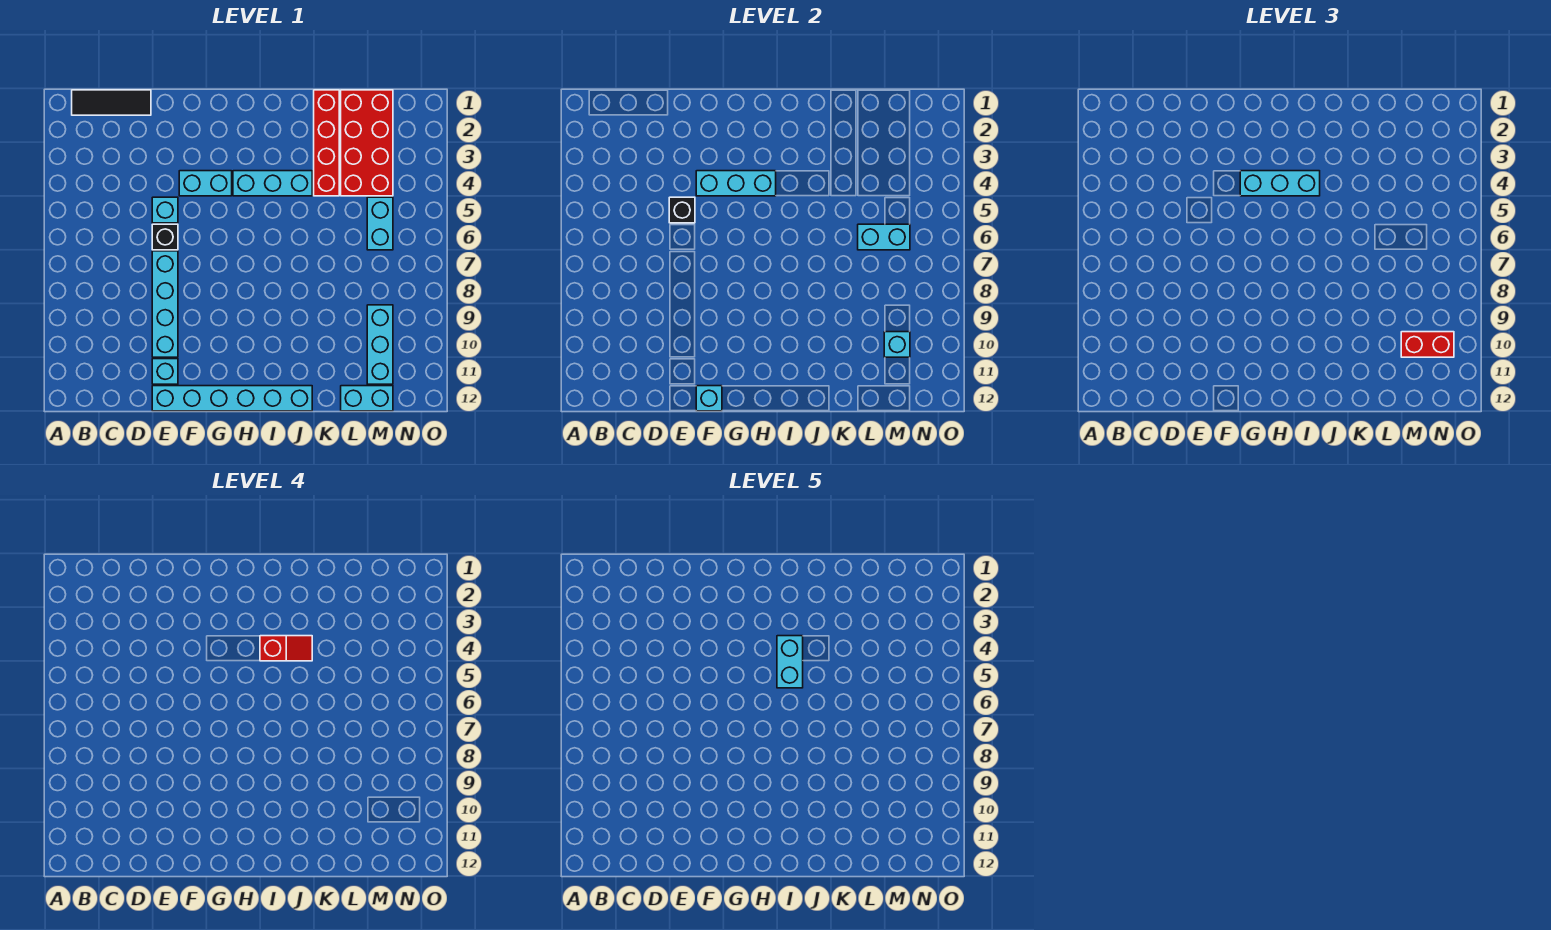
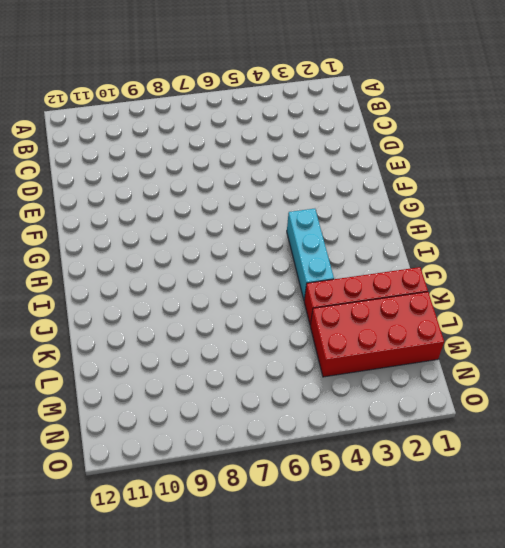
none -> black 1x3 tile [72,90,151,115]
none -> cyan 1x1 brick [152,197,178,223]
none -> black 1x1 brick [152,224,178,250]

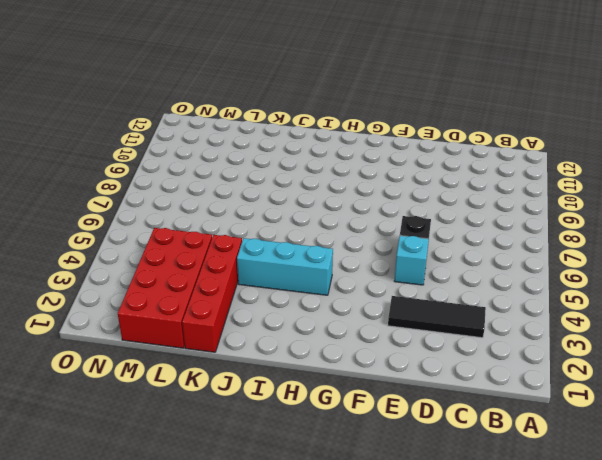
black 1x3 tile [388,296,486,338] -> black 1x3 tile moved to [72,90,151,115]
none -> cyan 1x4 brick [152,251,178,357]
none -> cyan 1x1 brick [152,359,178,384]
none -> cyan 1x6 brick [152,386,312,411]

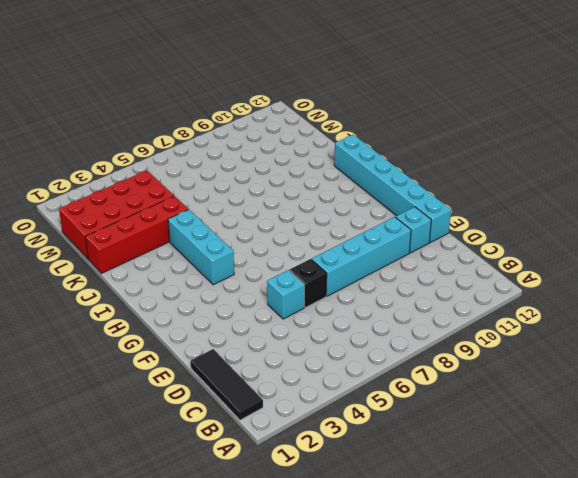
none -> cyan 1x2 brick [179,171,232,196]
none -> cyan 1x2 brick [341,386,393,411]
none -> cyan 1x2 brick [367,197,393,250]

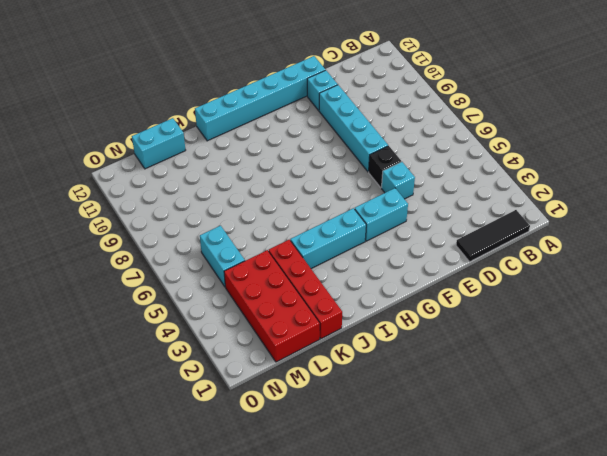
none -> cyan 1x3 brick [367,305,393,384]
none -> black 1x1 brick [669,197,695,223]
none -> cyan 1x3 brick [696,171,776,196]

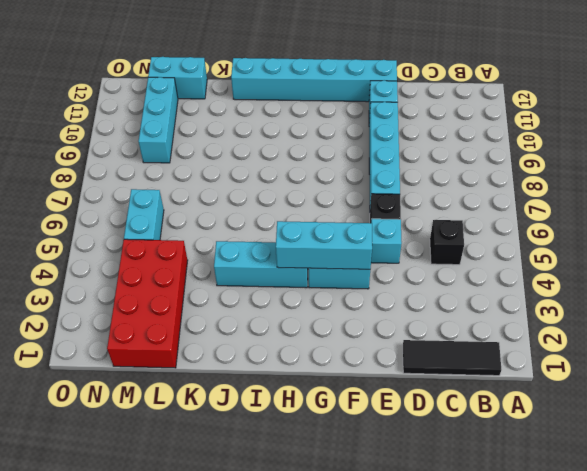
black 1x1 brick [430,220,464,265] -> black 1x1 brick moved to [669,197,695,223]
none -> red 1x4 brick [314,90,339,196]
none -> cyan 1x1 brick [696,386,722,411]
none -> cyan 1x2 brick [858,224,910,250]

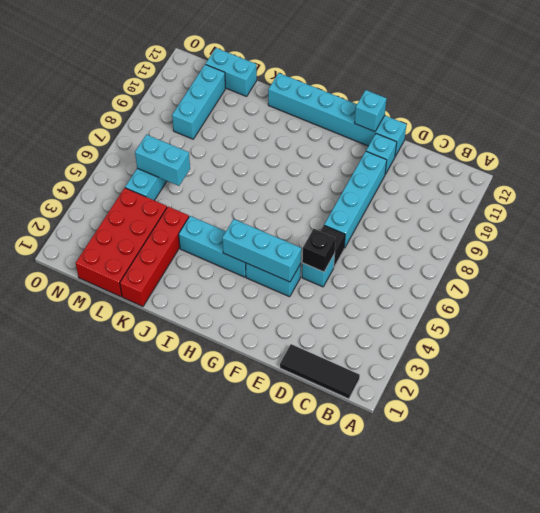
none -> cyan 1x1 brick [884,332,910,357]
none -> cyan 1x3 brick [1240,171,1320,196]
none -> red 1x2 brick [1401,332,1454,357]

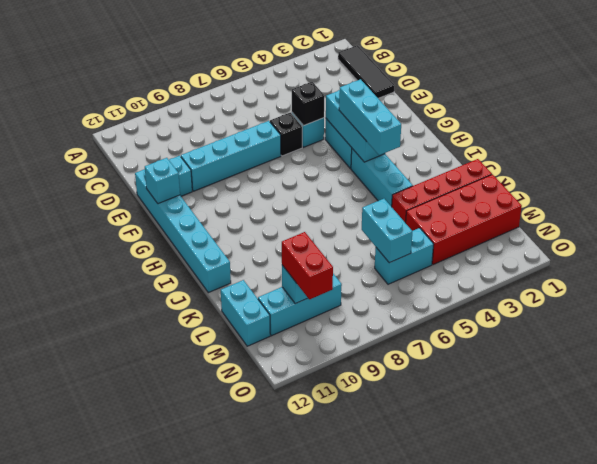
none -> red 1x2 slope [260,636,312,661]
none -> cyan 1x2 brick [777,636,803,688]

